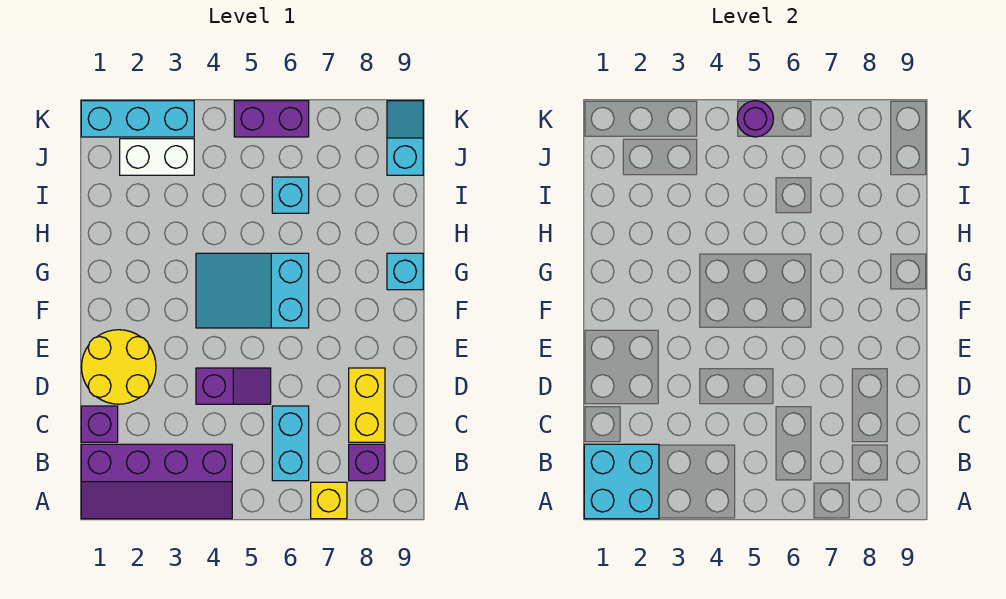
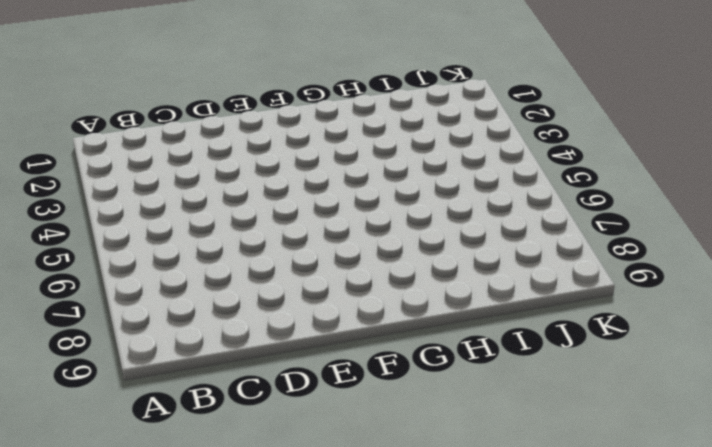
none -> purple 2x4 slope [81,444,232,519]
none -> yellow 1x1 brick [311,482,347,519]
none -> cyan 1x2 brick [272,406,309,481]

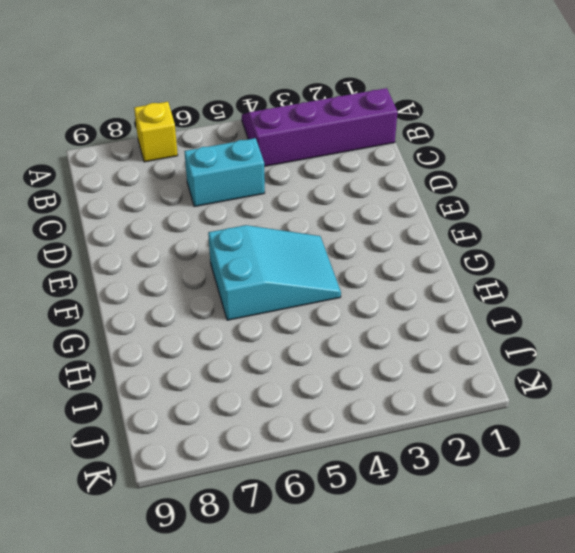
cyan 1x2 brick [184,138,265,207] -> cyan 1x2 brick turned to [272,406,309,481]
none -> purple 1x1 brick [349,444,385,481]
none -> purple 1x1 brick [81,406,118,442]
none -> yellow 1x2 brick [349,368,385,442]

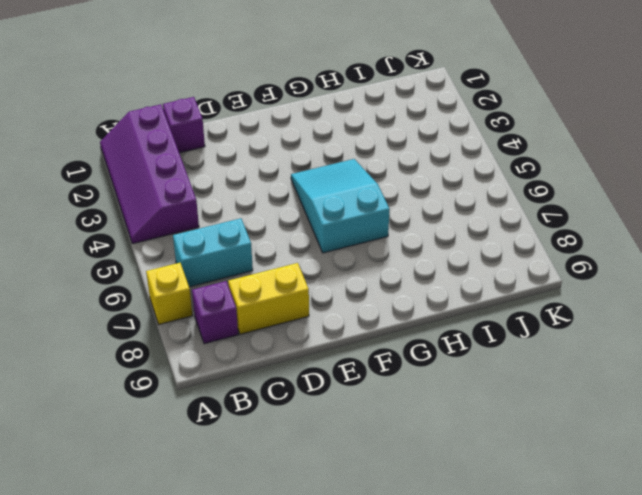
none -> yellow 2x2 round brick [82,330,156,404]
none -> purple 1x2 slope [196,368,271,404]
none -> cyan 1x1 brick [387,253,423,290]

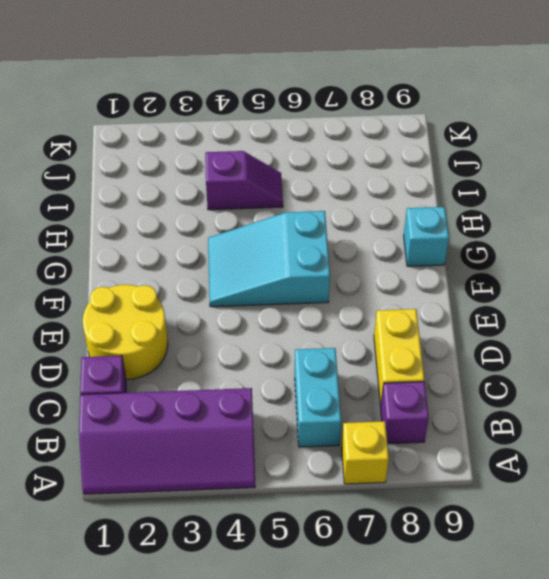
purple 1x2 slope [205,151,283,210] -> purple 1x2 slope moved to [196,368,271,404]
none -> cyan 1x1 brick [272,177,309,213]
none -> white 1x2 brick [120,139,194,175]
none -> cyan 1x2 slope [387,101,423,175]

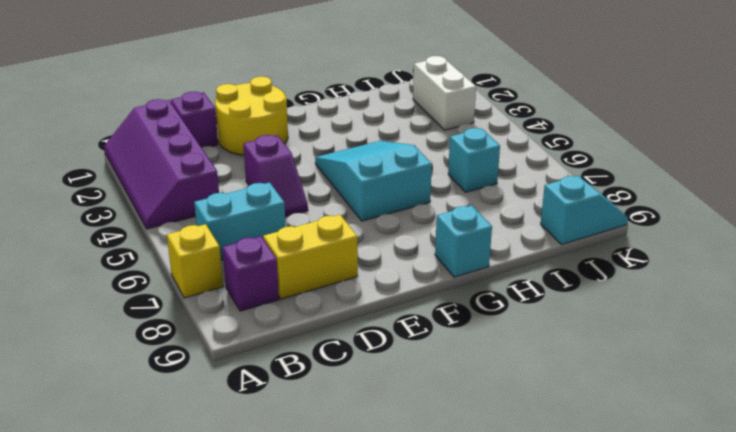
none -> cyan 1x3 brick [81,101,194,137]
none -> purple 1x2 brick [234,101,309,137]
none -> cyan 2x2 brick [584,444,659,519]

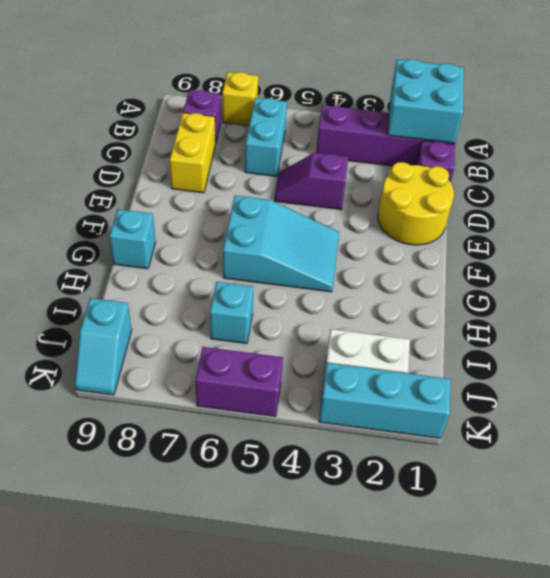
none -> purple 1x1 round brick [737,101,773,137]

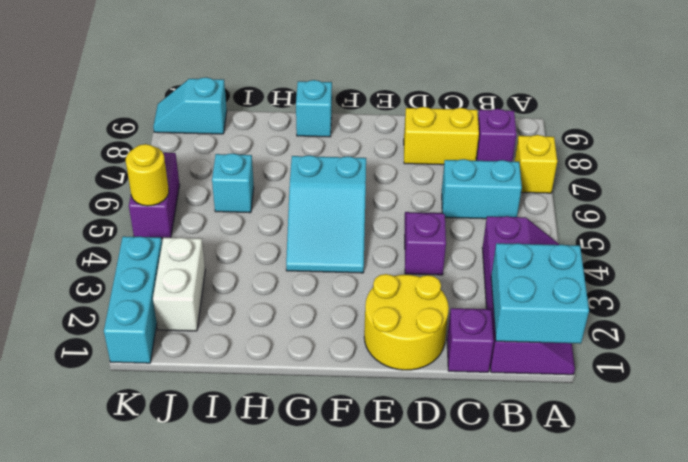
yellow 1x1 round brick [126,144,169,206] -> purple 1x1 round brick [737,101,773,137]

